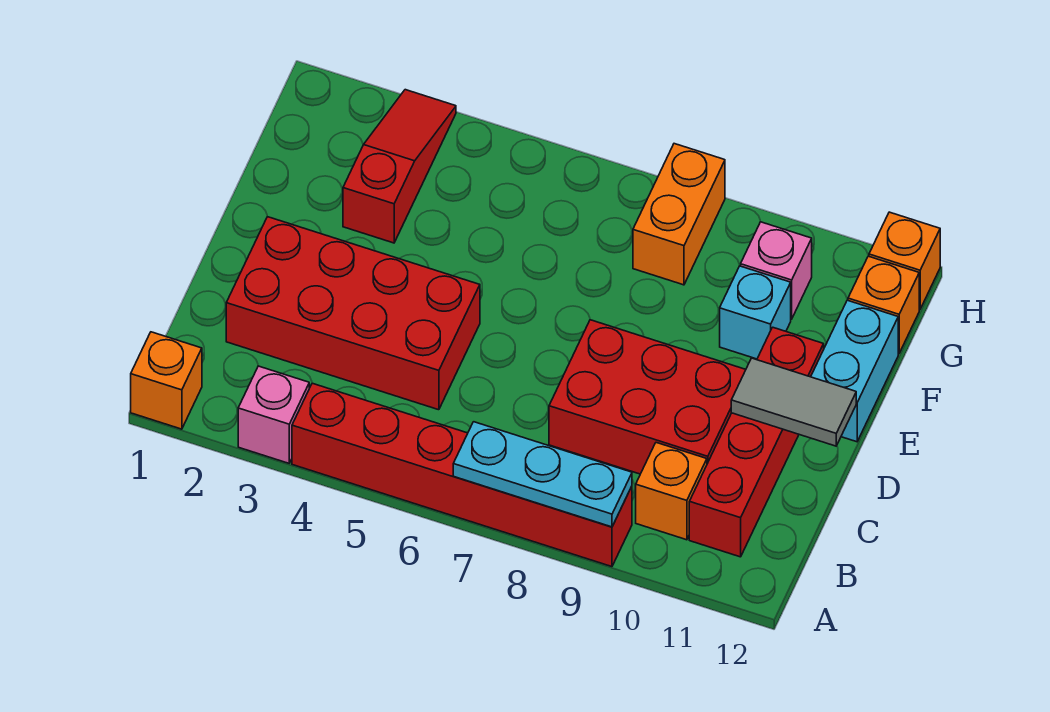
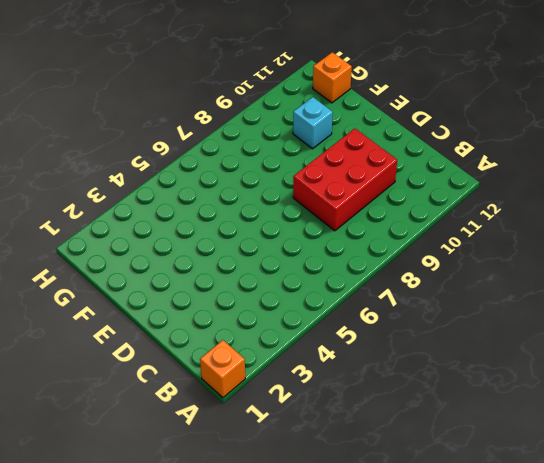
none -> pink 1x1 brick [238,366,309,463]
none -> red 1x6 brick [292,383,632,567]
none -> orange 1x1 brick [636,443,707,540]

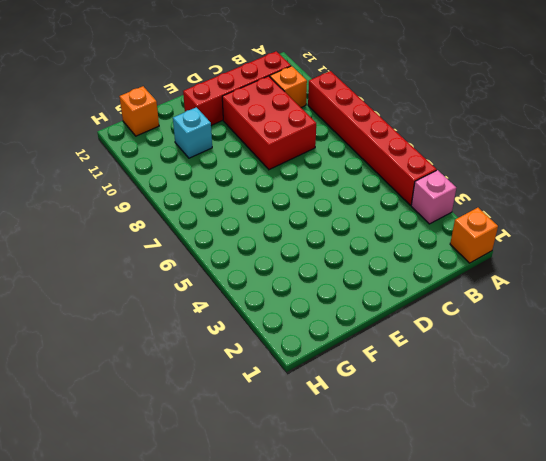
none -> red 2x4 brick [226,217,480,410]
none -> cyan 1x2 brick [811,300,898,442]
none -> red 1x3 slope [343,90,456,243]

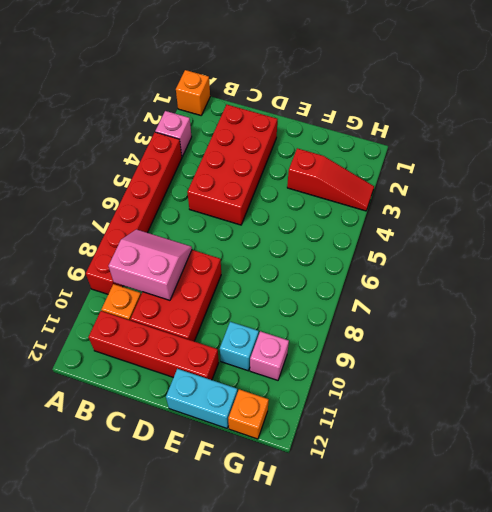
pink 2x2 slope [108,229,192,300] -> none
none -> orange 1x2 brick [633,144,725,285]
none -> orange 1x1 brick [869,212,940,309]
none -> cyan 1x3 plate [453,422,632,527]

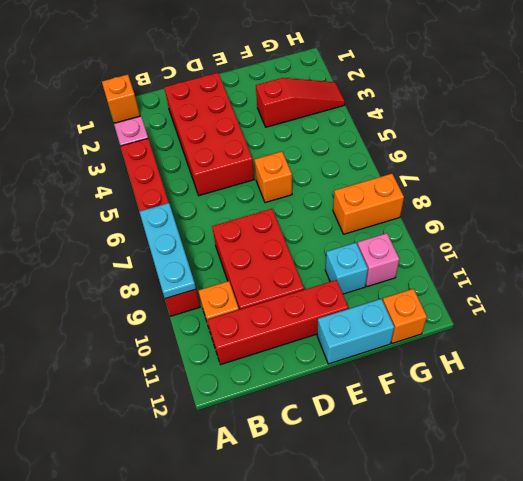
orange 1x1 brick [255,152,292,203] -> orange 1x1 brick moved to [869,212,940,309]
none -> grey 1x2 tile [731,358,856,446]

